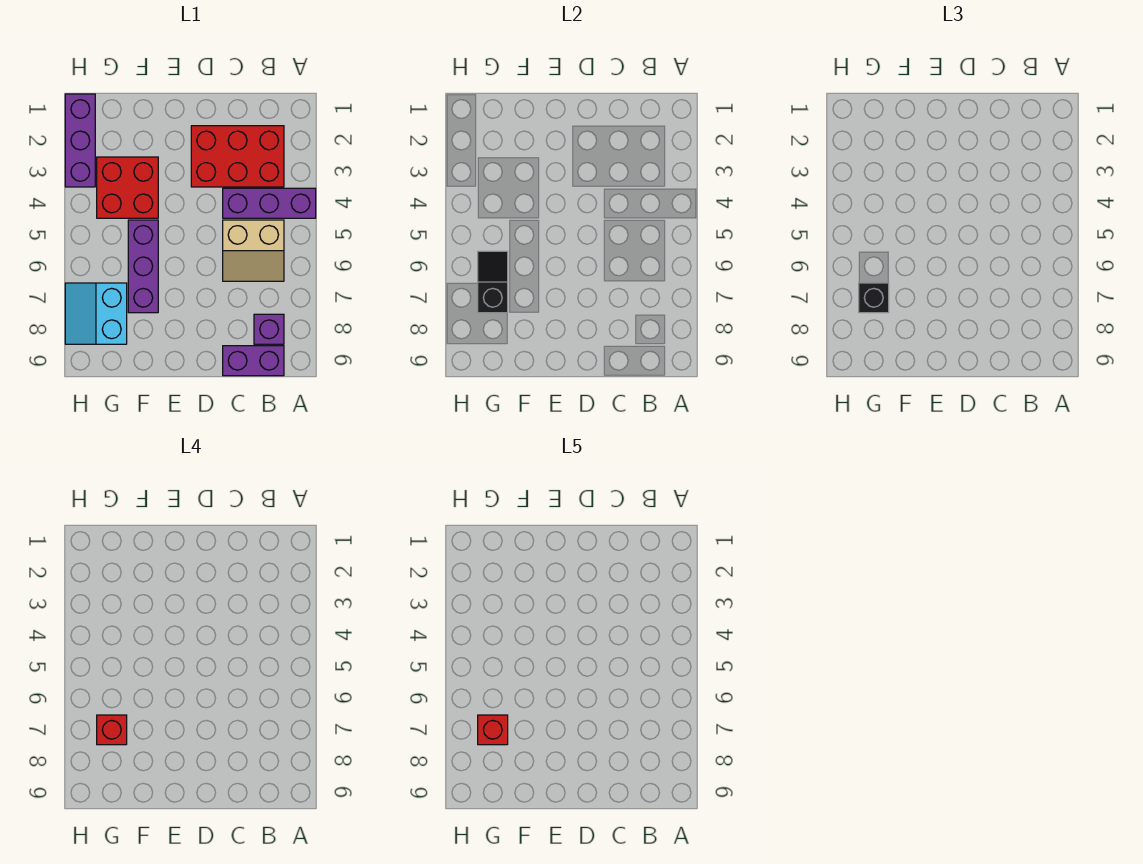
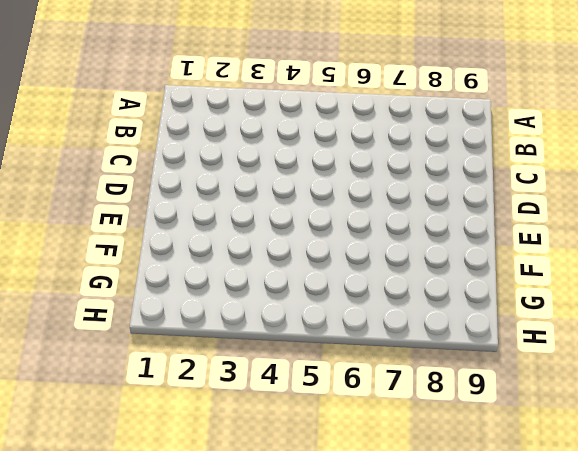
none -> purple 1x3 brick [223,188,316,218]
none -> red 2x3 brick [191,126,284,187]
none -> tan 2x2 slope [223,220,284,281]

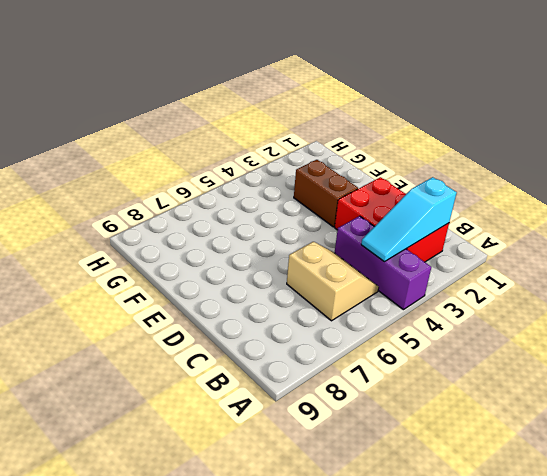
cyan 1x3 slope [361,177,457,262] -> none
tan 2x2 slope [287,242,379,321] -> tan 2x2 slope turned to [223,220,284,281]
brown 1x2 brick [294,160,358,227] -> red 2x2 brick [97,157,158,218]
none -> purple 1x1 brick [254,314,284,344]
none -> purple 1x2 brick [223,346,284,376]
none -> purple 1x3 brick [128,220,158,313]

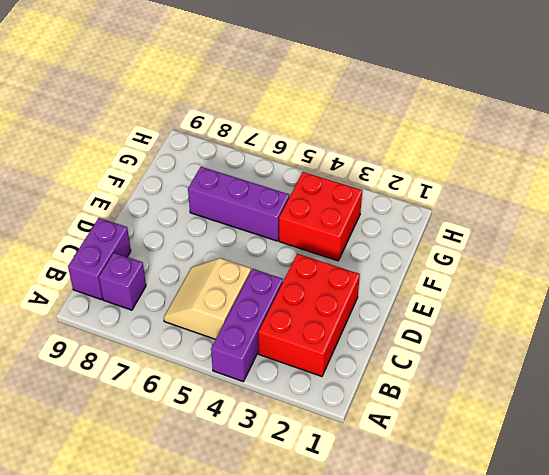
none -> cyan 2x2 slope [65,283,127,344]
none -> purple 1x3 brick [65,94,95,187]
none -> black 1x2 slope [478,251,508,313]

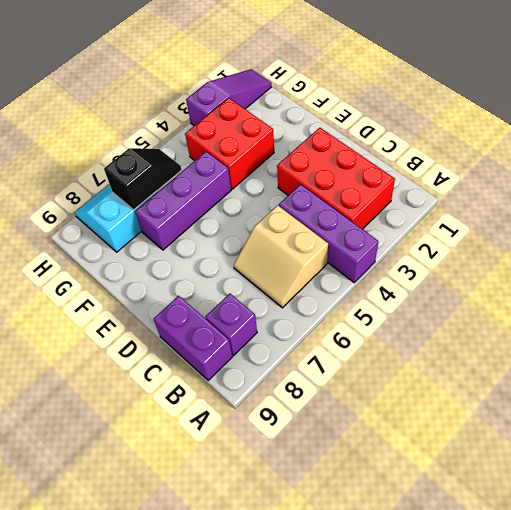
purple 1x3 slope [186,69,272,126] -> purple 1x3 brick [65,94,95,187]
none -> black 1x1 brick [859,283,889,313]
none -> red 1x1 brick [97,715,127,745]
none -> red 1x1 brick [478,715,508,745]

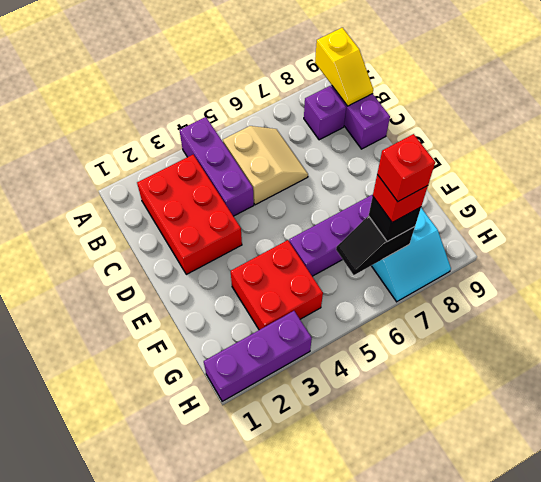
yellow 1x2 slope [315,28,373,106] -> none

